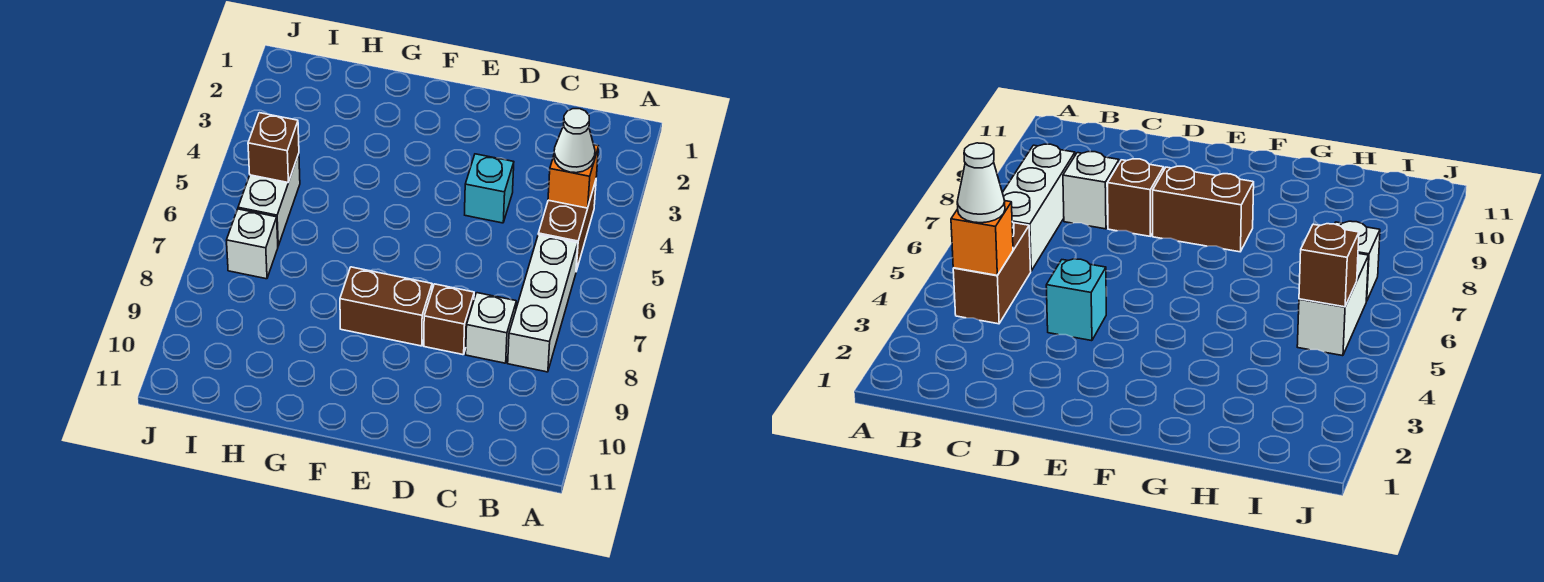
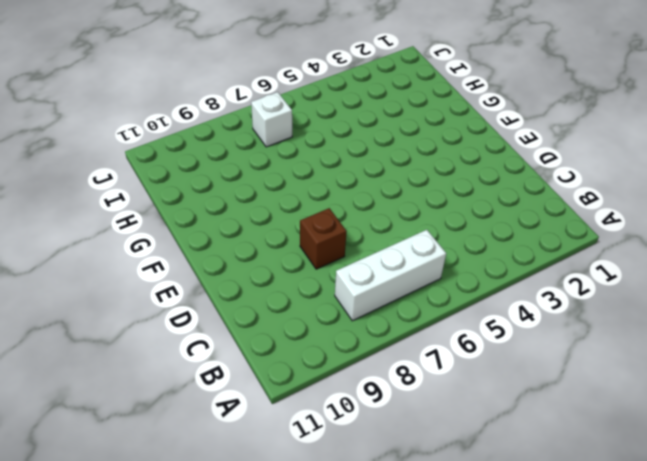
none -> brown 1x2 brick [538,181,596,271]
none -> white 1x1 brick [466,293,516,363]

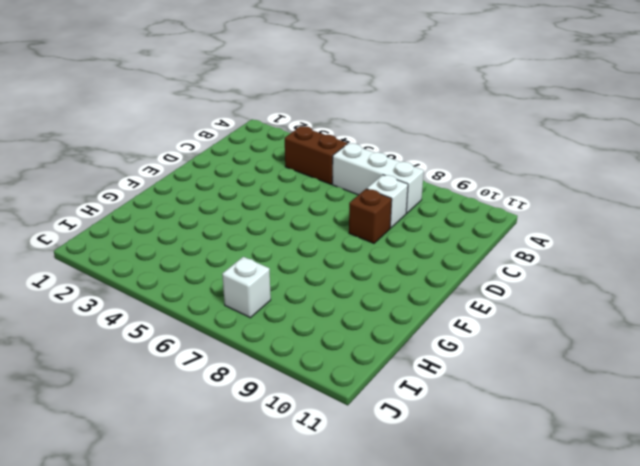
none -> cyan 1x1 brick [465,154,514,223]
none -> brown 1x2 brick [340,267,432,346]

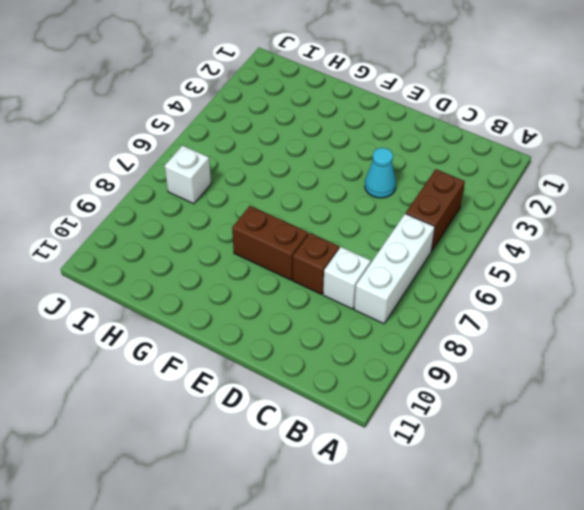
cyan 1x1 cone [365,148,396,198] -> cyan 1x1 brick [465,154,514,223]
none -> white 1x2 brick [238,154,300,246]
none -> orange 1x1 brick [548,145,599,208]

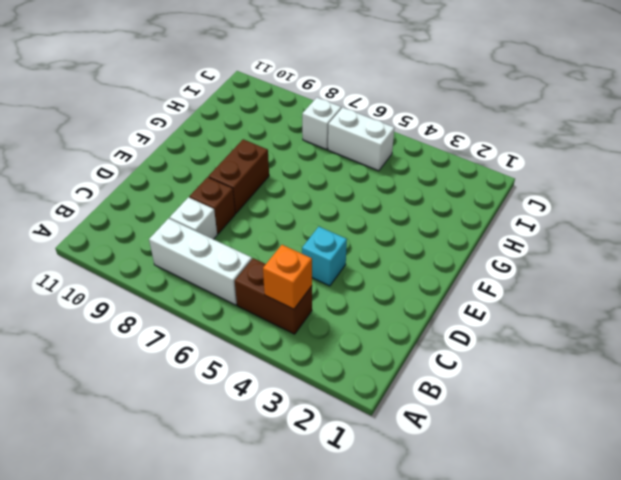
none -> brown 1x1 brick [248,113,299,182]
none -> white 1x1 cone [554,109,595,173]

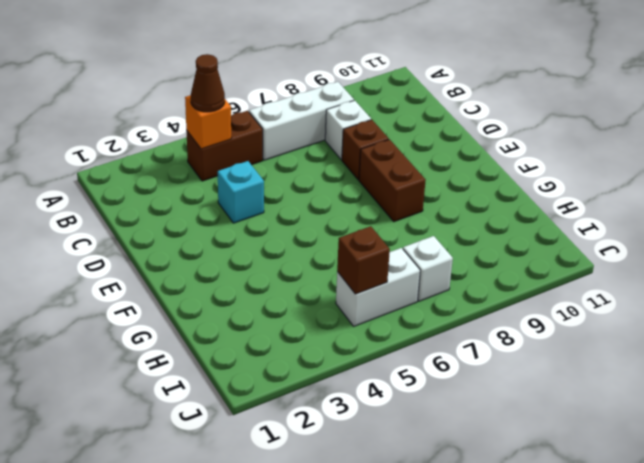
brown 1x1 cone [191,54,225,112] -> white 1x1 cone [554,109,595,173]

